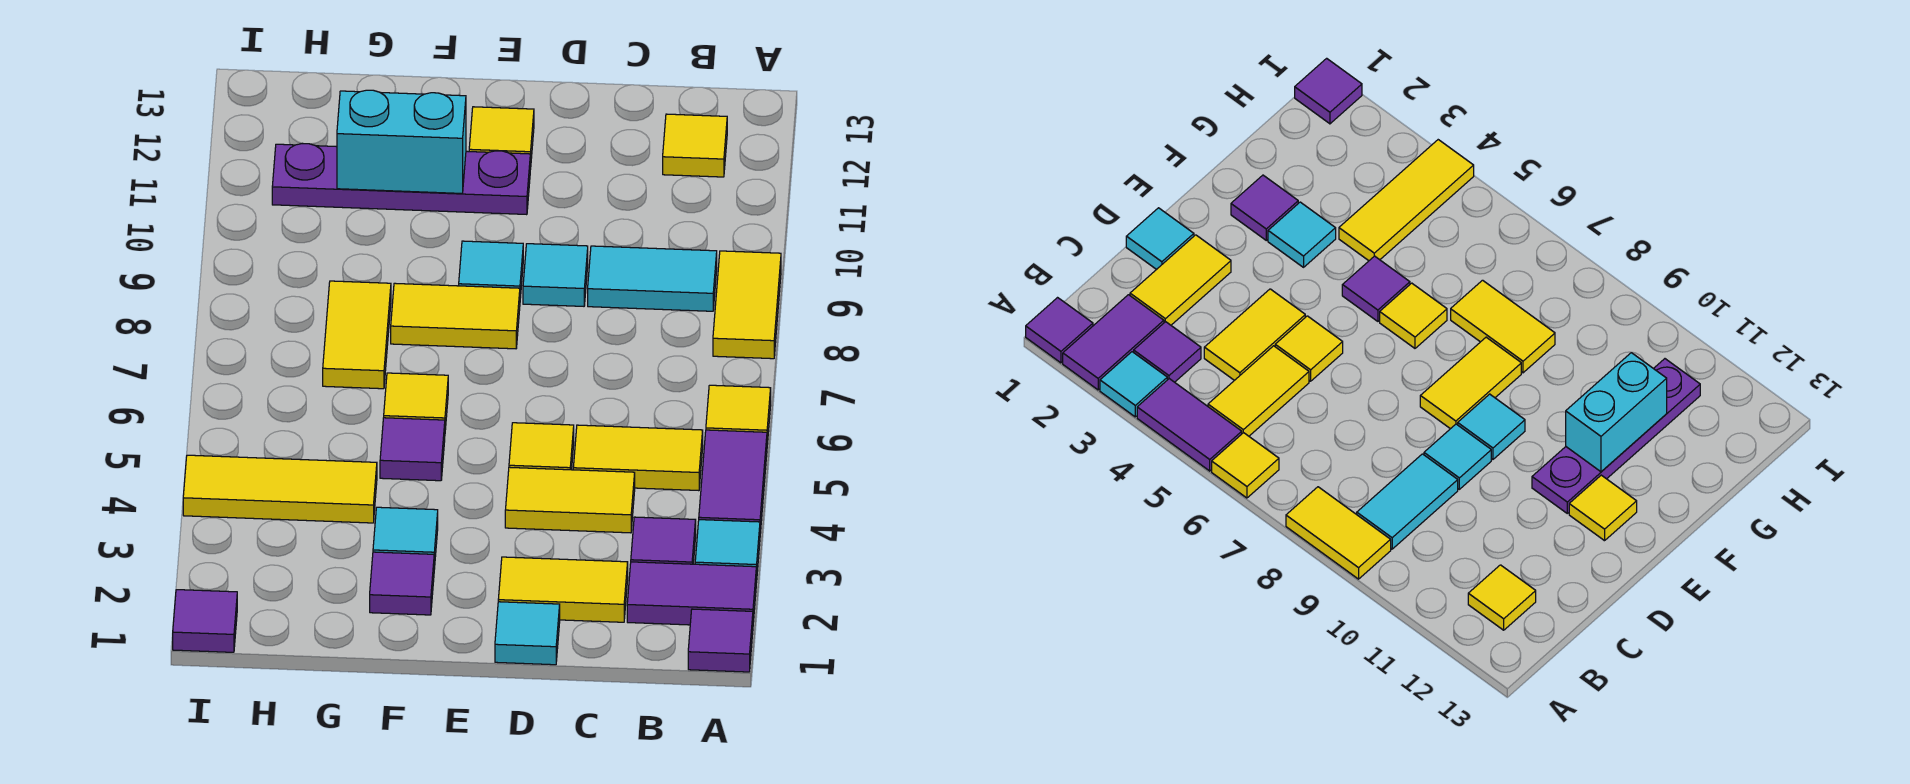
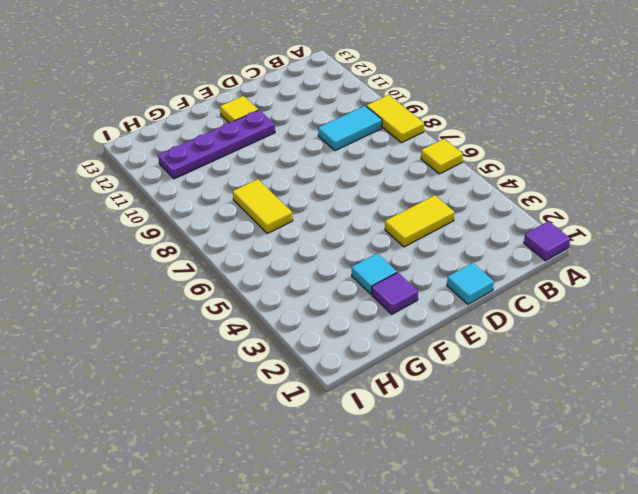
none -> purple 1x2 tile [627,562,756,625]
none -> cyan 1x1 tile [695,520,760,582]
none -> purple 1x2 tile [699,430,767,533]

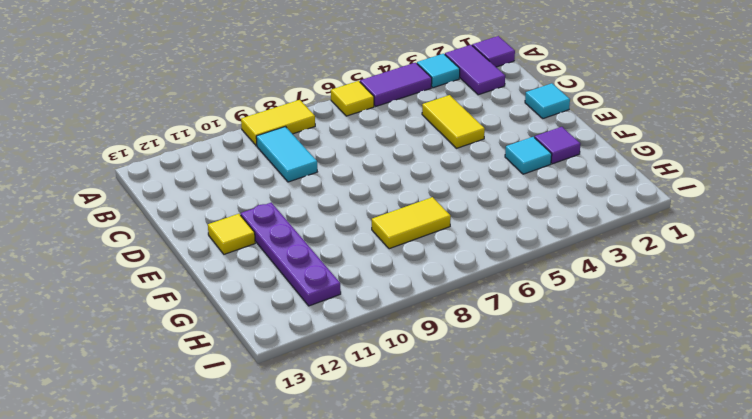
none -> purple 1x1 tile [631,517,696,564]
none -> yellow 1x2 tile [573,425,703,491]
none -> yellow 1x1 tile [663,114,727,177]

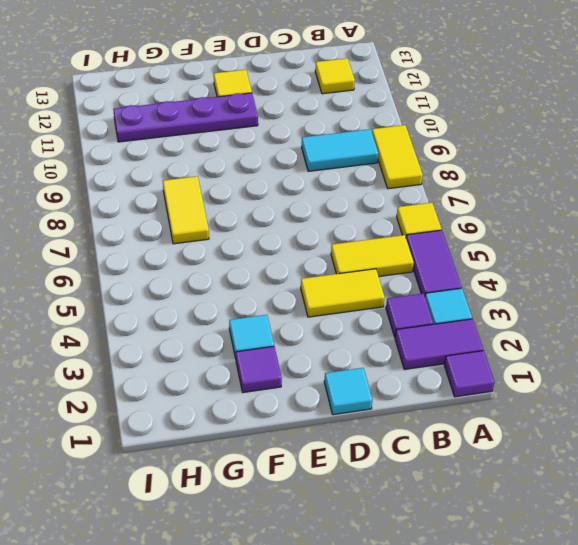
none -> yellow 1x2 tile [498,557,628,622]
none -> yellow 1x1 tile [509,423,574,470]
none -> cyan 1x1 tile [523,244,588,306]

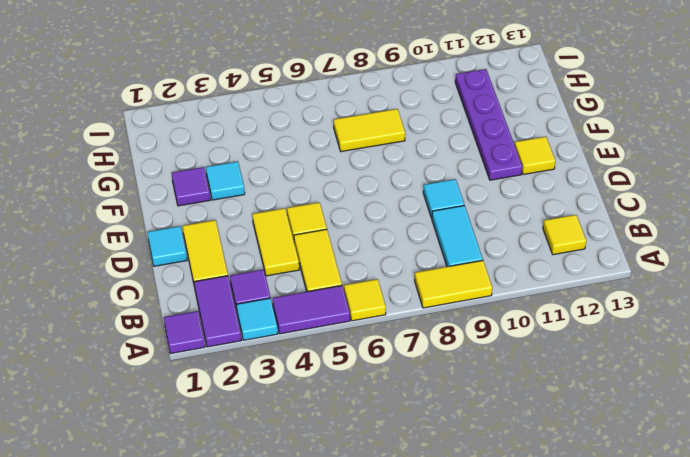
none -> yellow 1x2 tile [391,283,520,349]
none -> cyan 1x1 tile [459,241,523,298]
none -> purple 1x1 tile [380,418,445,481]

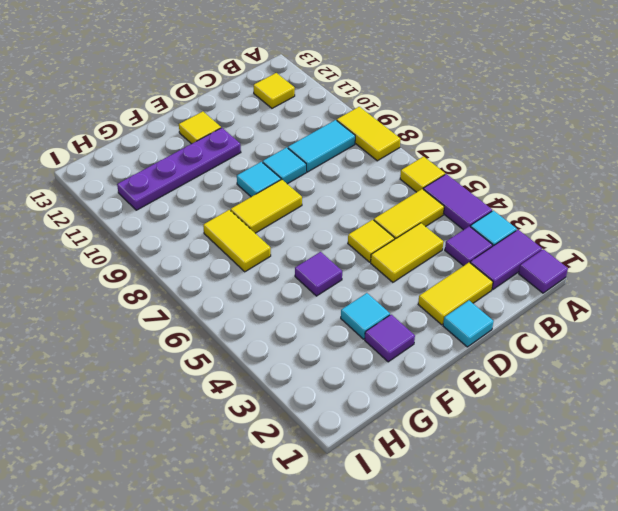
none -> yellow 1x1 tile [384,373,448,430]
none -> yellow 1x3 tile [183,455,377,523]
none -> purple 1x1 tile [173,590,237,652]

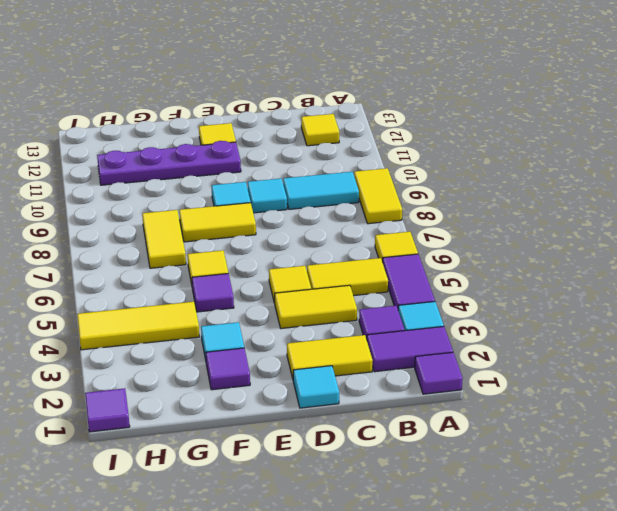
none -> cyan 1x2 brick [337,90,466,193]

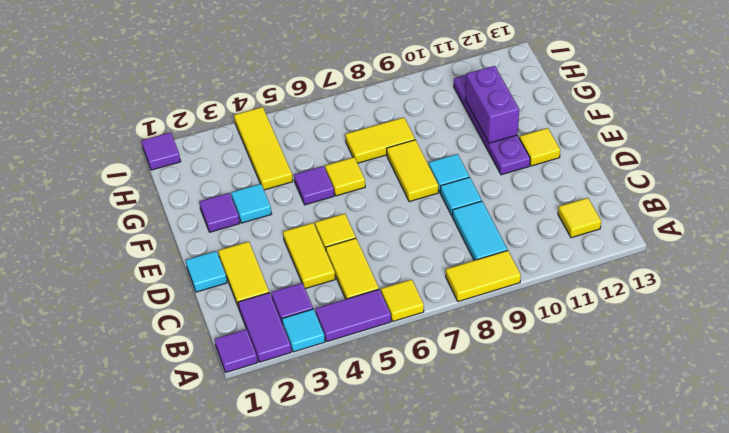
purple 1x2 brick [465,66,519,143] -> cyan 1x2 brick [337,90,466,193]

